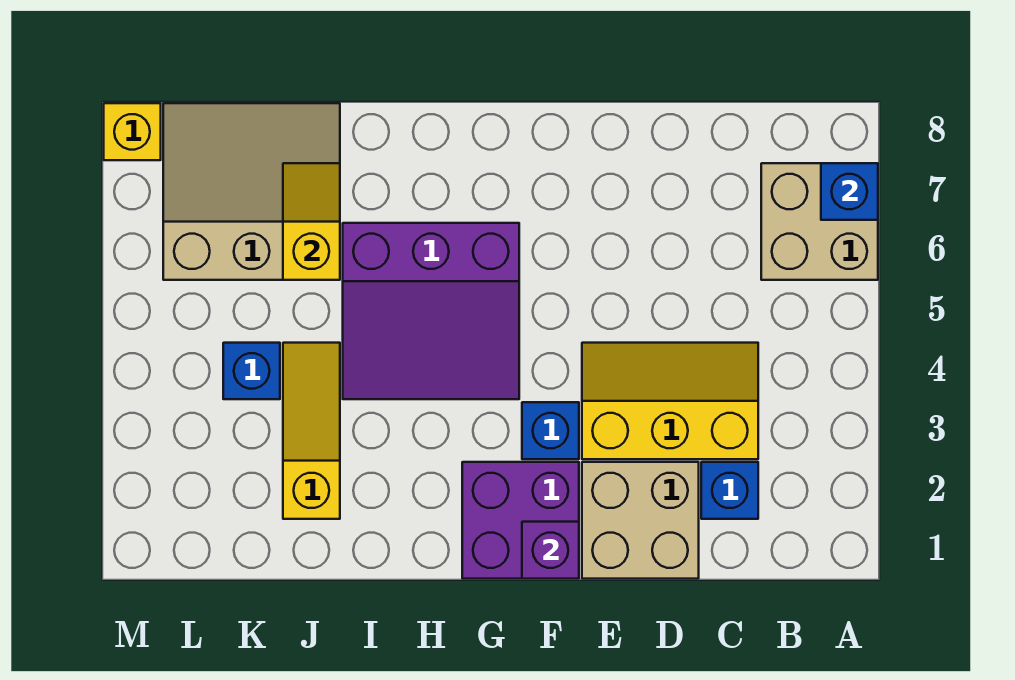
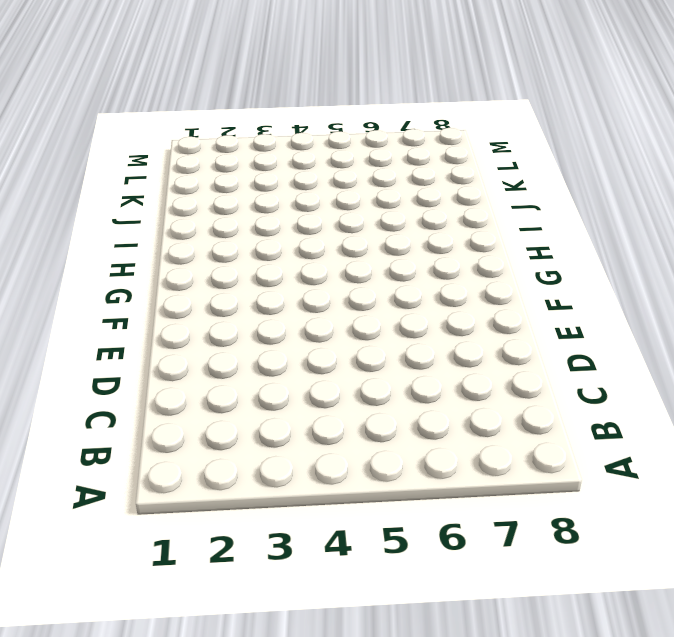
none -> tan 2x2 brick [761,163,878,280]
none -> blue 1x1 brick [701,462,758,519]
none -> yellow 2x3 slope [582,343,758,459]

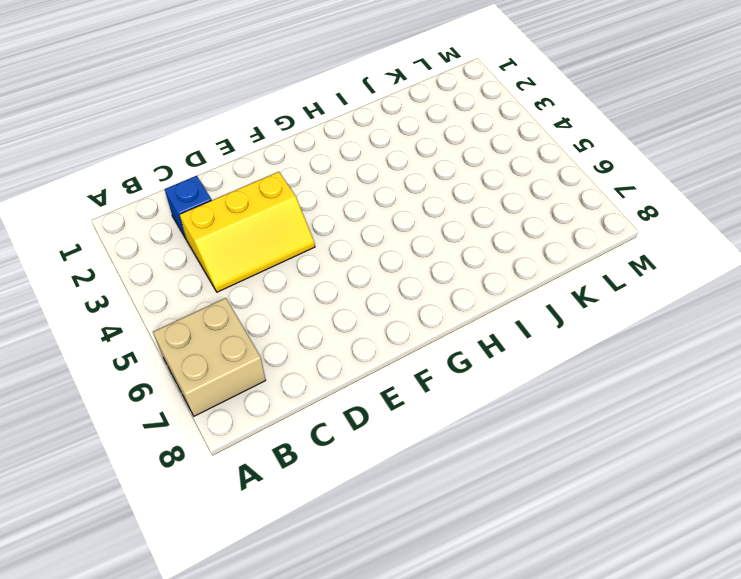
none -> tan 2x2 brick [582,462,699,579]
none -> purple 2x2 brick [462,462,579,579]
none -> blue 1x1 brick [522,402,579,459]

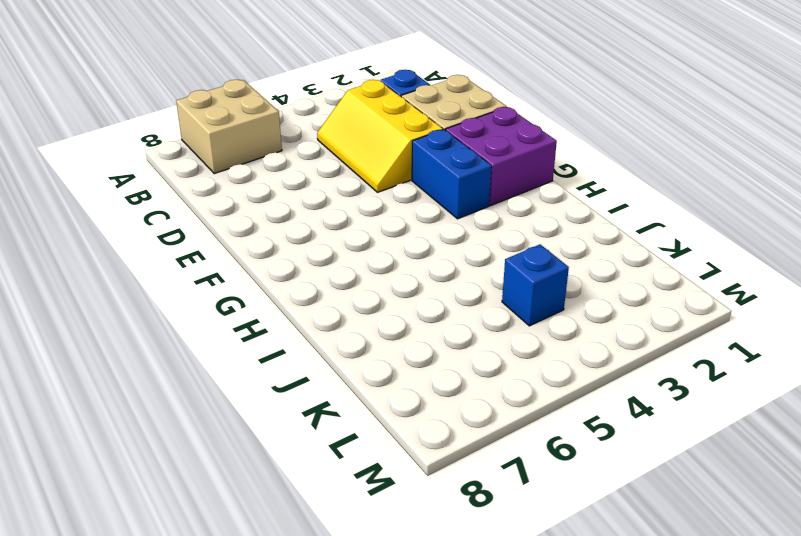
blue 1x2 brick [412,130,492,219] -> blue 1x1 brick [522,402,579,459]
none -> purple 3x3 slope [343,223,519,399]
none -> yellow 1x3 slope [283,343,340,519]
none -> tan 3x3 slope [163,103,340,280]

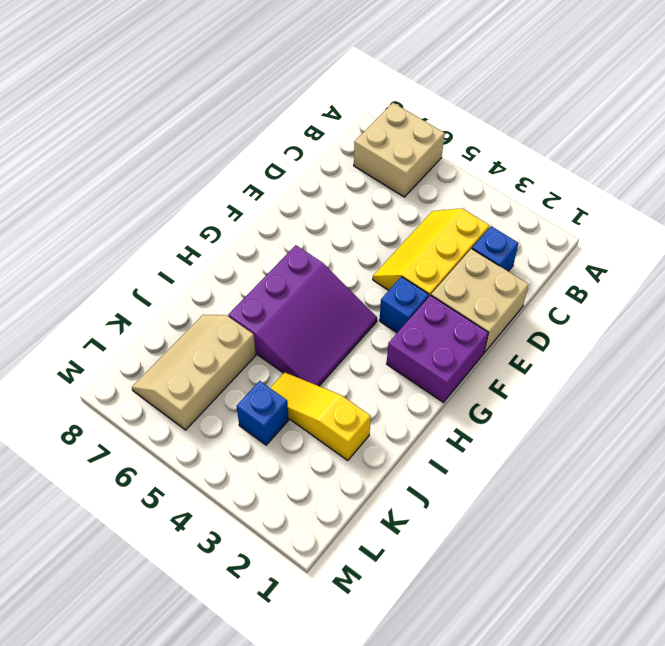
tan 2x3 slope [132,315,256,430] -> tan 3x3 slope [163,103,340,280]
none -> yellow 1x1 brick [104,103,161,160]
none -> blue 1x1 brick [821,163,878,220]
none -> purple 1x1 brick [522,522,579,579]

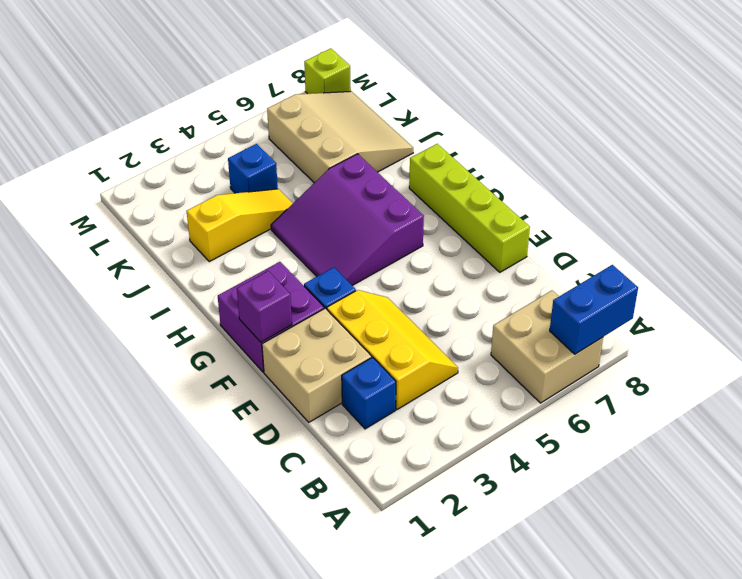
blue 1x2 brick [550,265,638,354] -> blue 1x1 brick [821,163,878,220]
lime 1x4 brick [409,144,530,272] -> none
lime 1x1 brick [304,48,351,94] -> yellow 1x1 brick [104,103,161,160]
none -> yellow 1x2 slope [283,163,340,280]

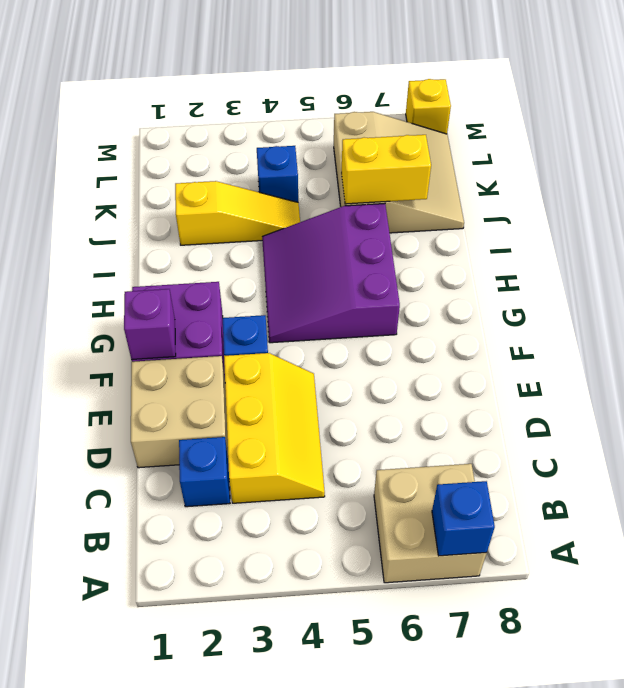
yellow 1x2 brick [341,135,431,204] -> yellow 1x2 slope [283,163,340,280]

